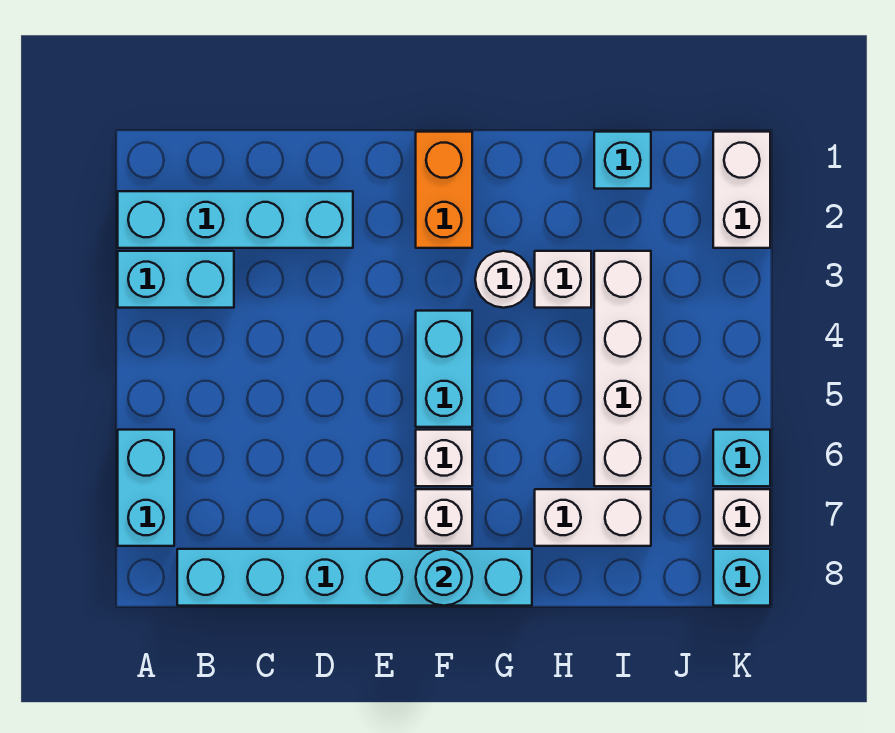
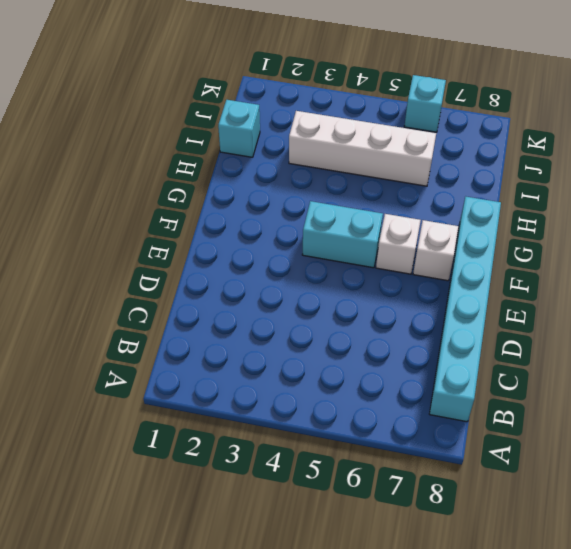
none -> cyan 1x4 brick [118,191,353,248]
none -> cyan 1x2 brick [118,251,234,308]
none -> cyan 1x2 brick [118,430,174,546]

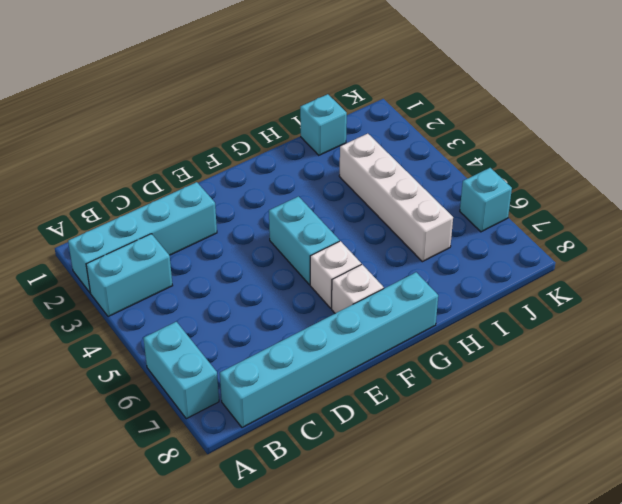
none -> orange 1x2 brick [416,132,472,248]
none -> white 1x1 round brick [475,251,532,308]
none -> white 1x1 brick [535,251,591,308]

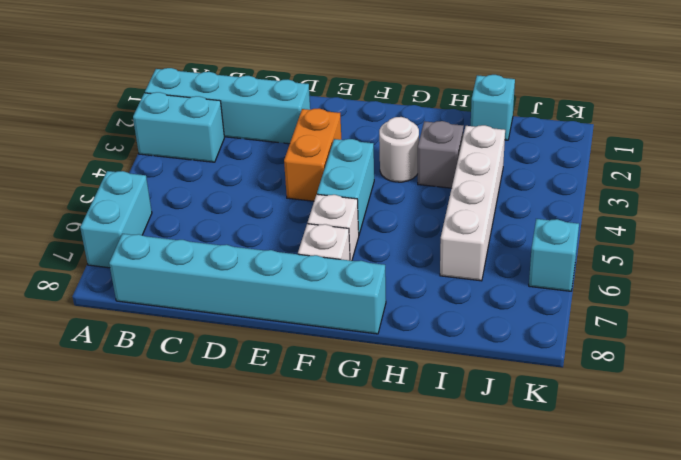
orange 1x2 brick [284,109,341,201] -> orange 1x2 brick moved to [416,132,472,248]
grey 1x1 brick [418,121,464,188] -> white 1x1 brick [535,251,591,308]
none -> white 1x2 brick [535,489,651,546]
none -> white 1x2 brick [713,132,770,248]
none -> white 1x1 brick [713,489,770,546]

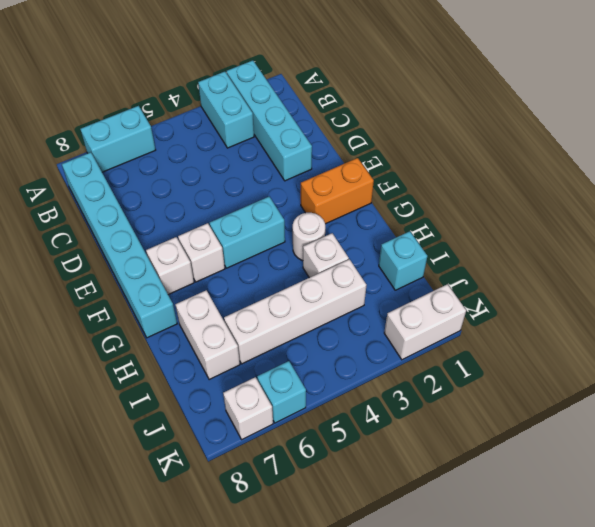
none -> cyan 1x1 brick [713,549,770,606]
none -> cyan 1x1 round brick [416,549,472,606]

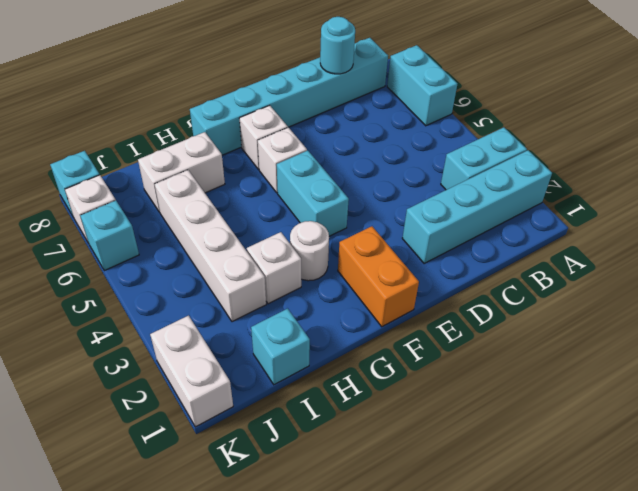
cyan 1x1 round brick [320,17,355,74] -> cyan 1x1 round brick moved to [416,549,472,606]

